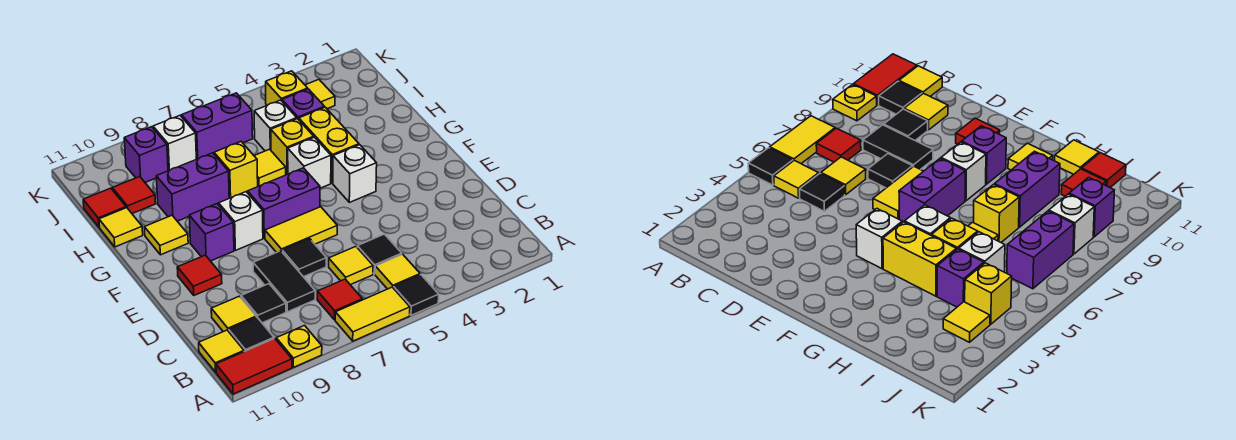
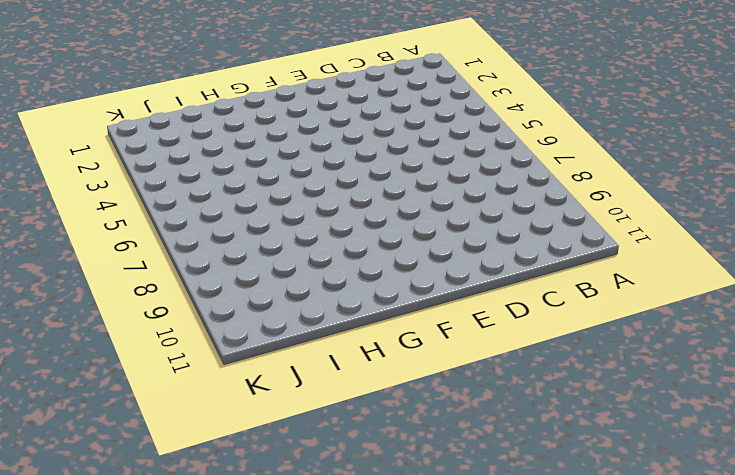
none -> black 1x1 tile [394,275,439,315]
none -> yellow 1x2 tile [335,287,410,341]
none -> yellow 1x1 plate [276,326,322,367]
none -> red 1x2 tile [216,338,292,394]

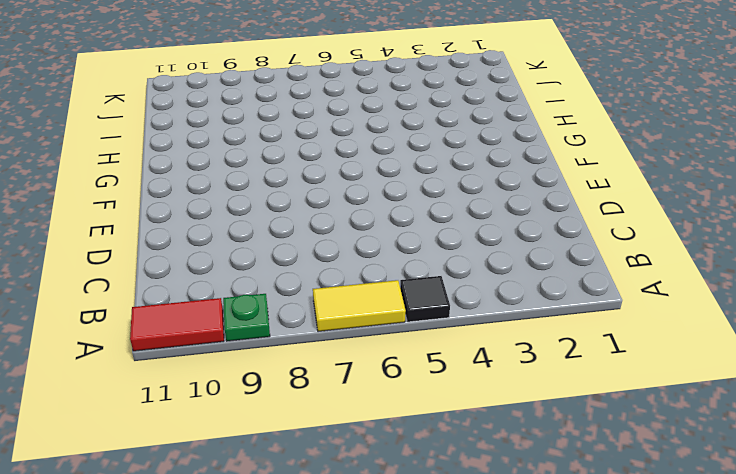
green 1x1 plate [223,294,270,341] -> yellow 1x1 plate [276,326,322,367]
none -> yellow 1x1 tile [375,254,420,289]
none -> red 1x1 tile [317,279,362,320]
none -> black 1x1 tile [229,317,274,352]
none -> yellow 1x1 tile [199,330,244,372]

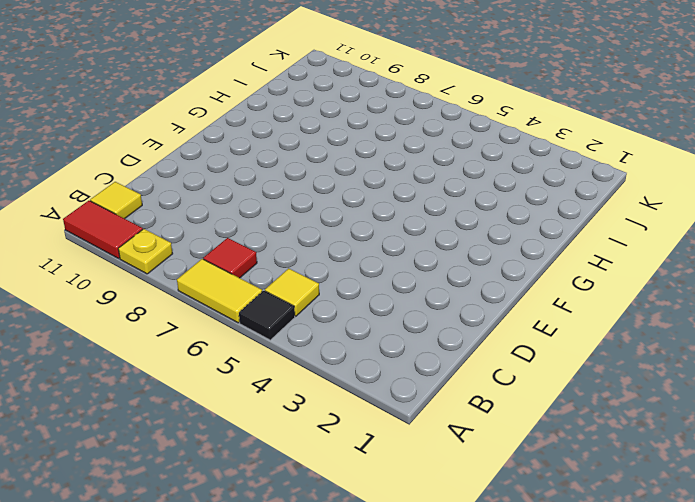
none -> black 1x1 tile [229,317,274,352]
none -> black 1x1 tile [357,234,402,274]
none -> yellow 1x1 tile [329,247,373,285]
none -> black 1x2 tile [253,251,315,312]

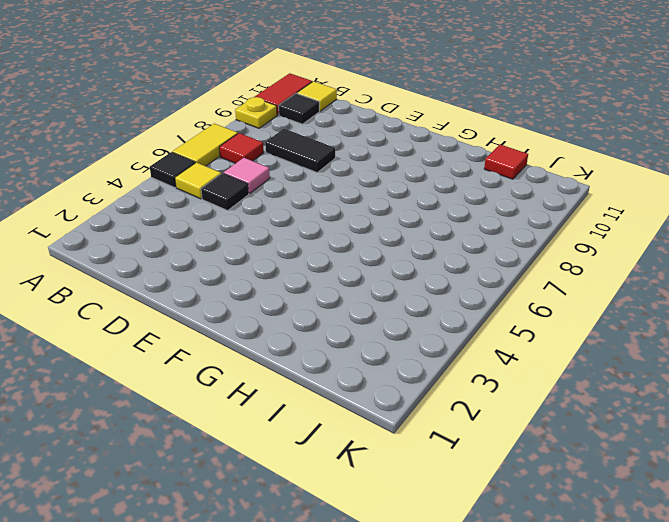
pink 1x1 tile [224,158,270,194] -> yellow 1x1 tile [329,247,373,285]
none -> black 1x1 tile [241,284,286,323]
none -> yellow 1x1 tile [211,296,256,332]
none -> black 1x1 tile [282,239,326,277]
none -> yellow 1x2 tile [265,207,337,253]

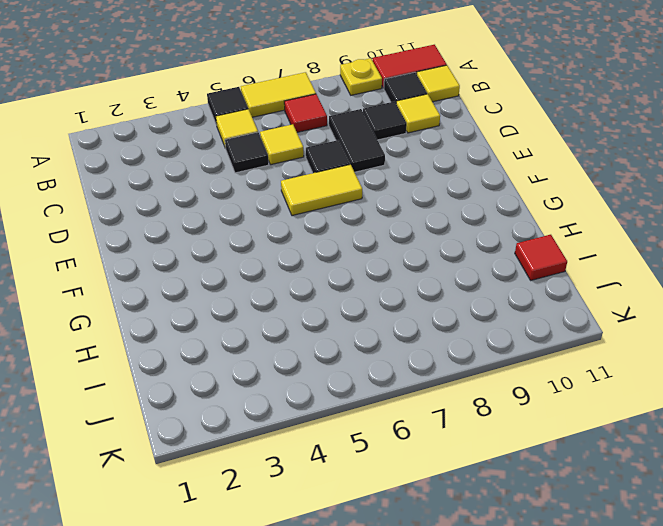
none -> red 1x1 tile [177,255,222,295]
none -> white 1x1 brick [333,145,377,202]
none -> purple 1x2 brick [248,168,320,238]
none -> white 1x1 brick [219,192,263,250]

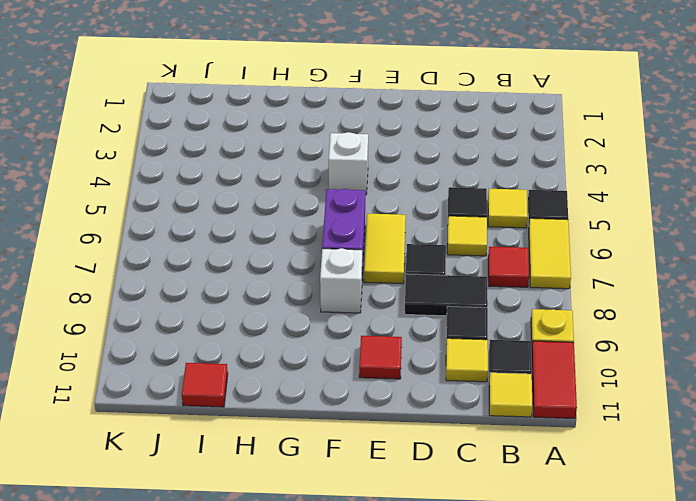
none -> purple 1x1 brick [189,204,234,261]
none -> yellow 1x2 brick [299,107,359,183]
none -> white 1x1 brick [288,137,331,188]
none -> yellow 1x1 tile [144,215,188,255]

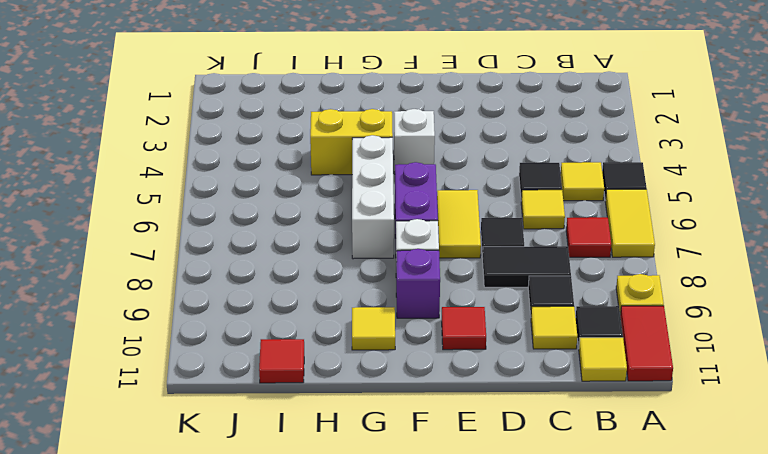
white 1x3 brick [352,135,394,259] -> white 1x1 brick [288,137,331,188]
none -> yellow 1x1 brick [271,119,314,175]
none -> yellow 1x1 tile [254,149,286,186]
none -> yellow 1x1 brick [214,142,258,198]
none -> purple 1x2 brick [156,153,229,221]

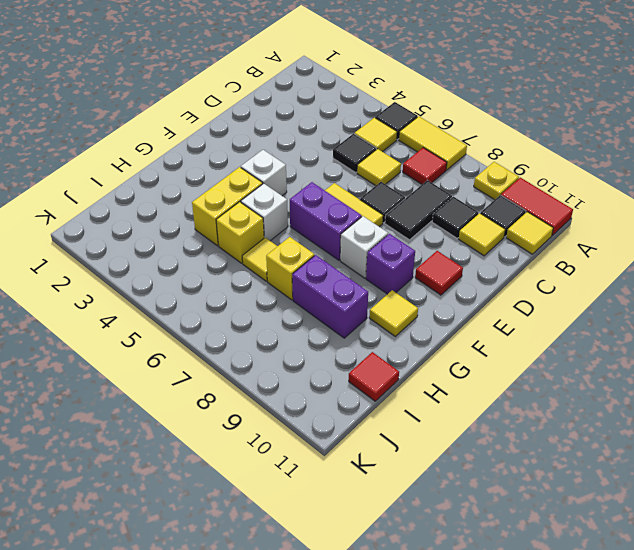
none -> yellow 1x1 tile [99,208,143,247]
none -> purple 1x1 brick [282,89,325,120]
none -> white 1x1 brick [254,100,297,151]
none -> red 1x1 tile [112,177,156,214]

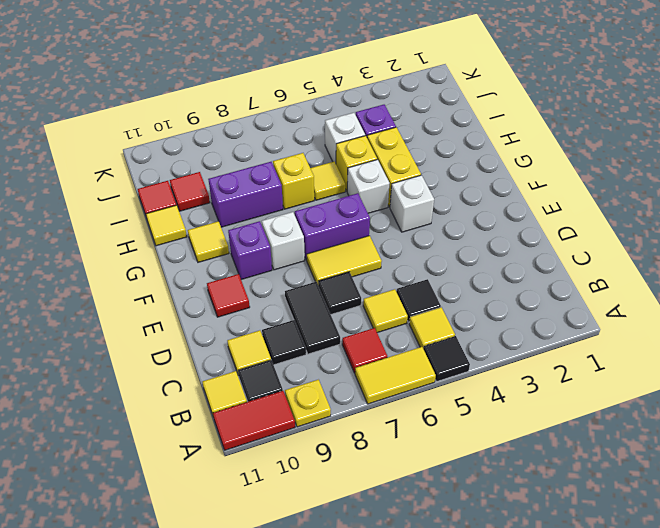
none -> yellow 1x1 tile [305,80,335,109]
none -> yellow 1x1 brick [266,71,308,106]
none -> purple 1x2 brick [182,93,253,159]
none -> white 1x1 brick [153,116,196,171]

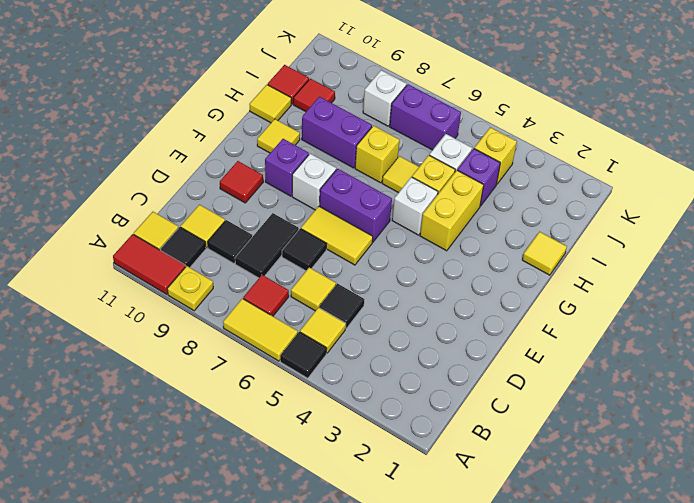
yellow 1x1 tile [522,232,567,275] -> yellow 1x1 tile moved to [305,80,335,109]
none -> white 1x1 brick [333,145,377,202]
none -> purple 1x1 brick [124,127,168,182]

